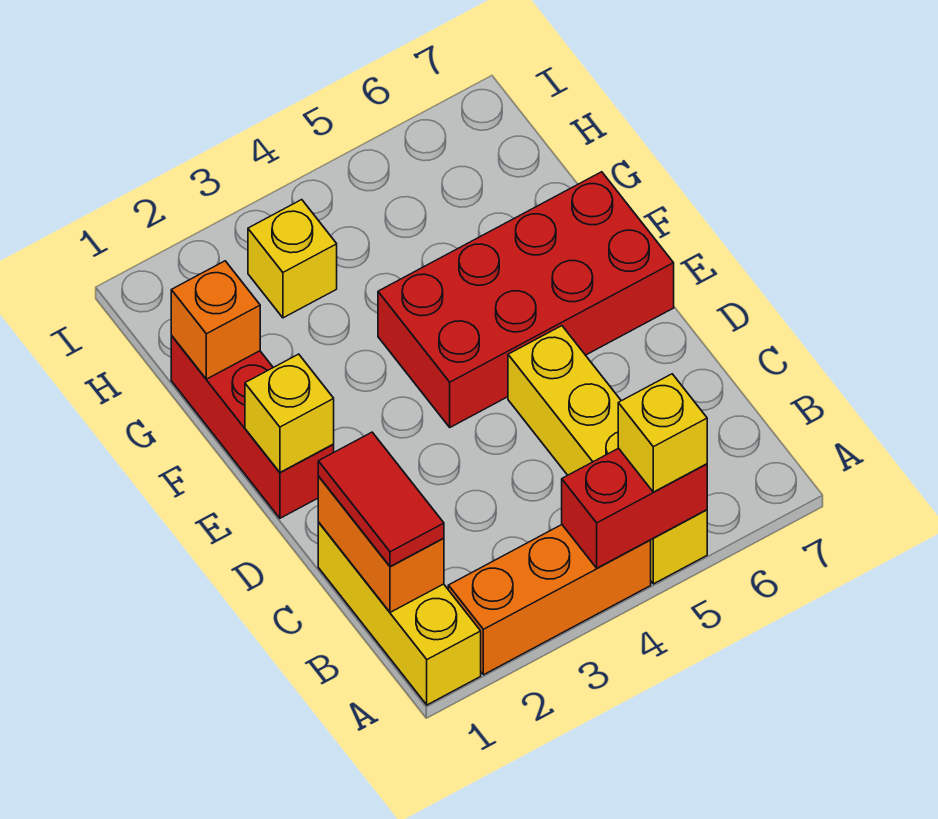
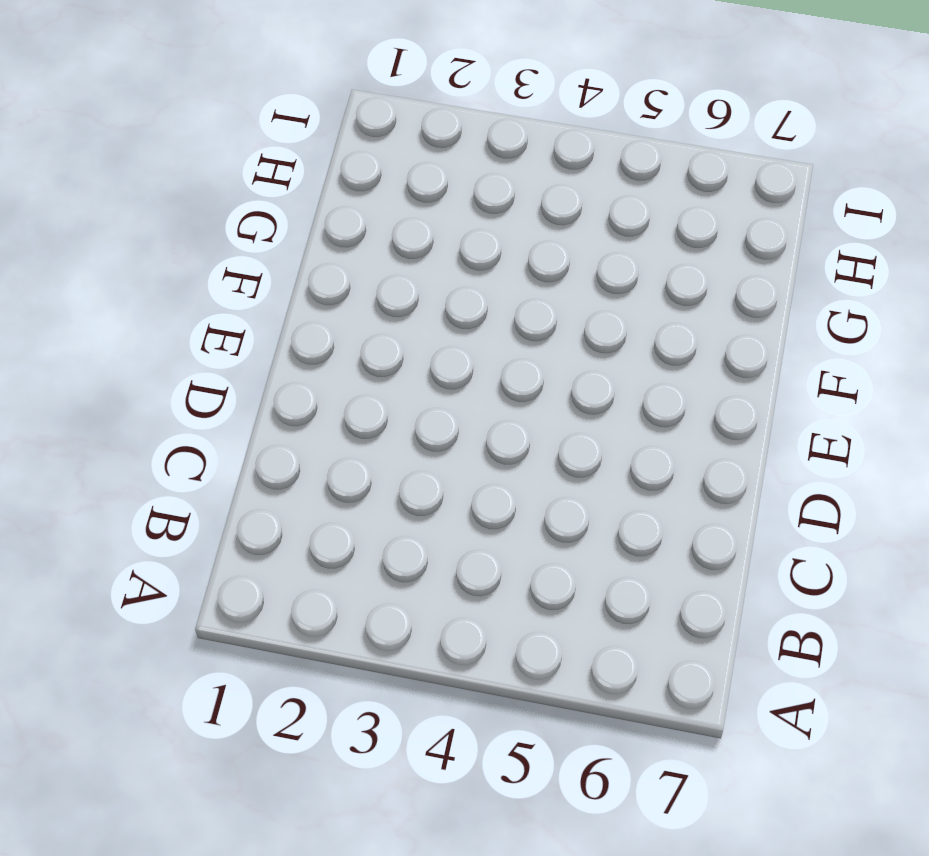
none -> yellow 1x3 brick [318,522,481,705]
none -> orange 1x3 brick [448,525,651,675]
none -> yellow 1x4 brick [508,326,707,584]

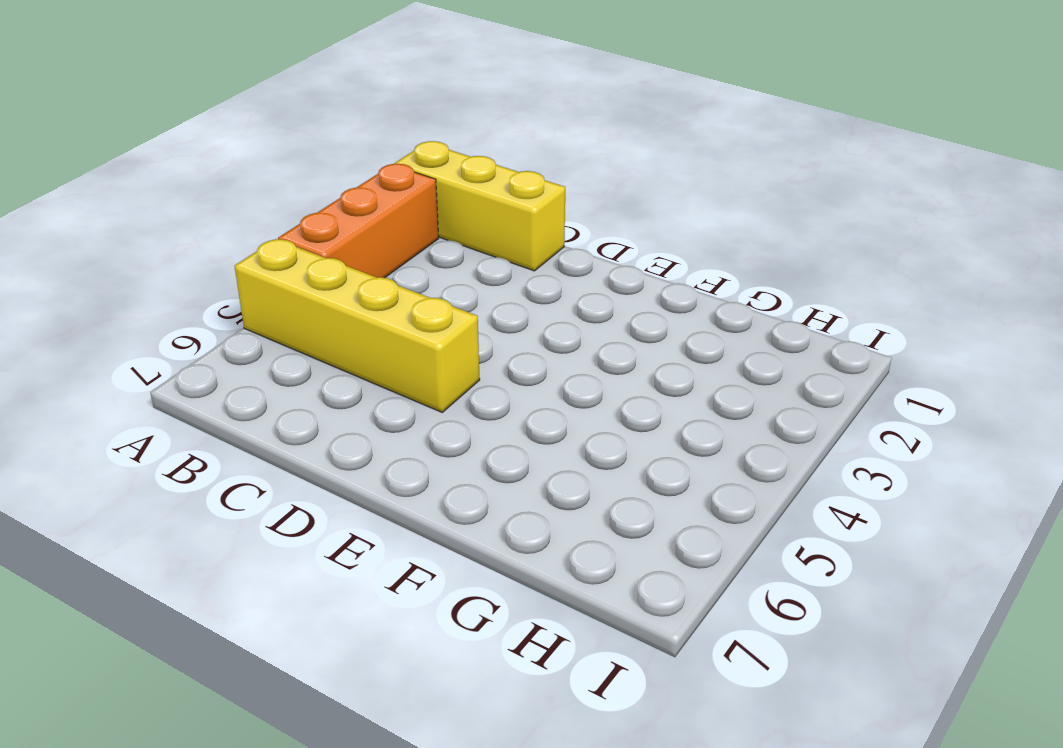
none -> red 1x3 brick [171,336,334,518]
none -> red 2x4 brick [378,172,674,427]
none -> yellow 1x1 brick [248,200,337,318]

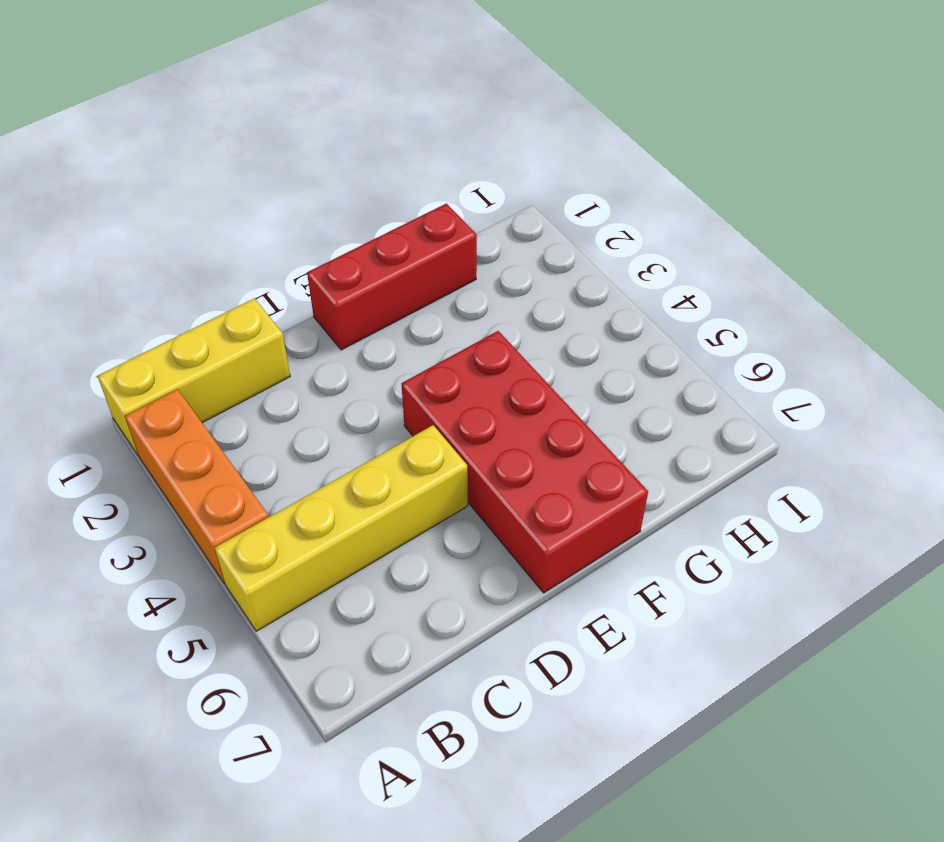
none -> yellow 1x1 brick [248,200,337,318]
none -> red 1x2 brick [562,448,707,568]
none -> orange 1x2 brick [318,476,444,612]

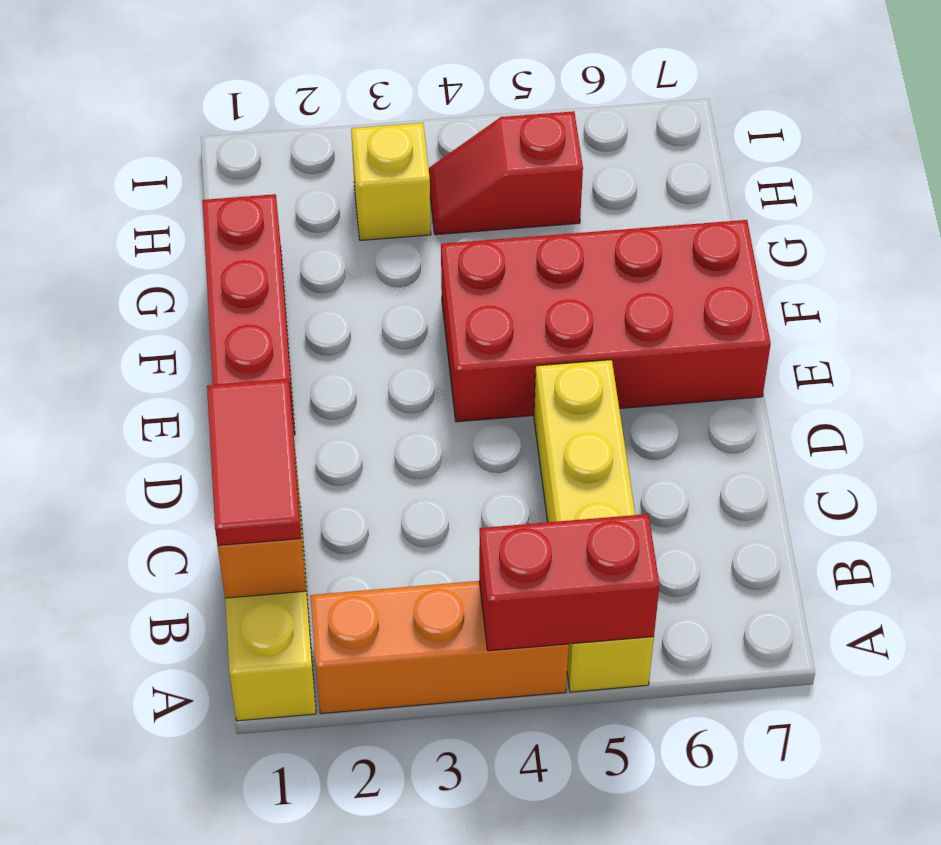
red 1x2 slope [429,111,583,235] -> none
none -> yellow 1x1 brick [245,354,334,472]
none -> orange 1x1 brick [171,261,260,379]
none -> yellow 1x1 brick [618,374,707,492]

